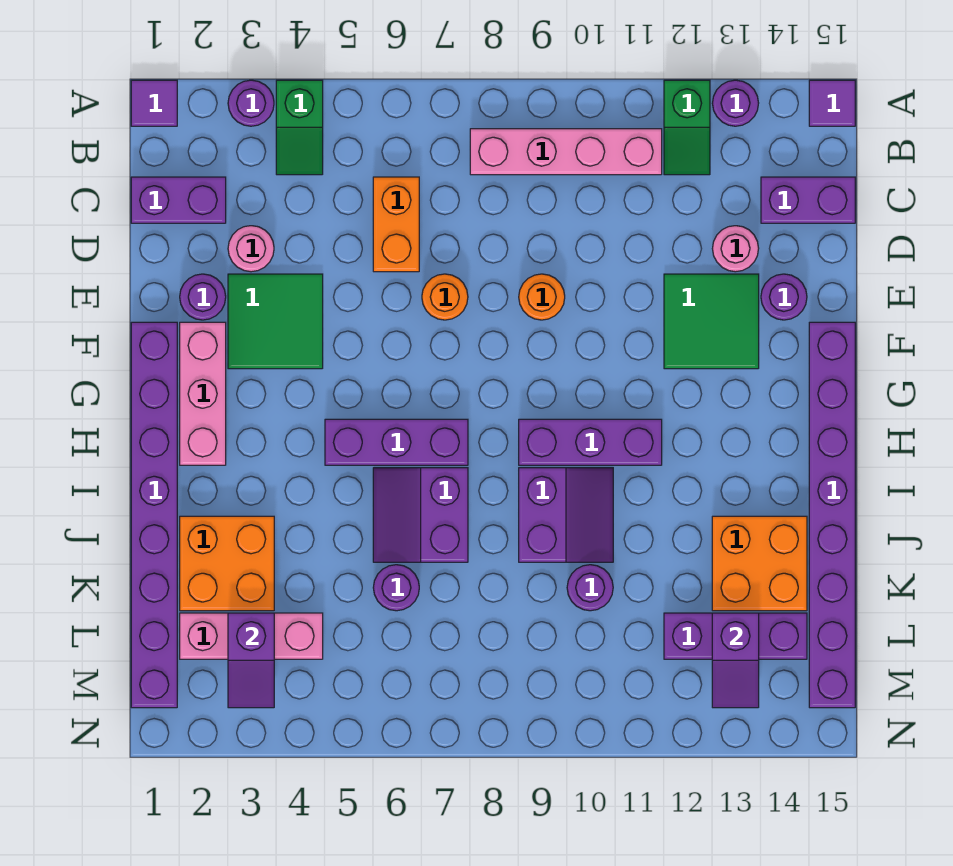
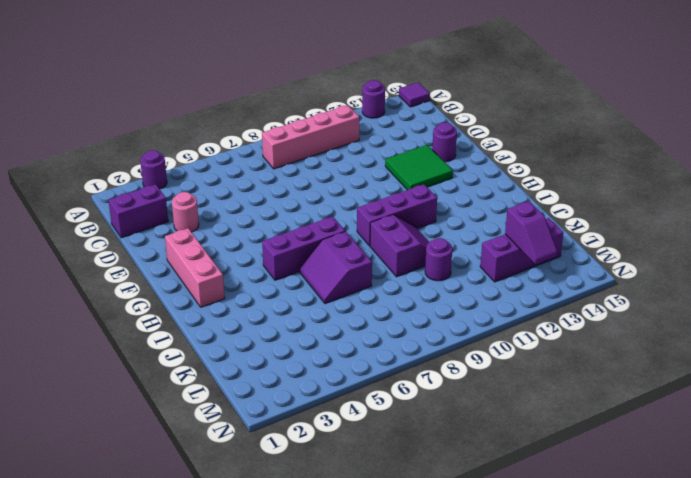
none -> purple 1x1 tile [131,80,177,126]
none -> green 1x2 slope [276,80,323,175]
none -> green 1x2 slope [664,80,710,175]
none -> orange 1x2 brick [373,177,419,272]

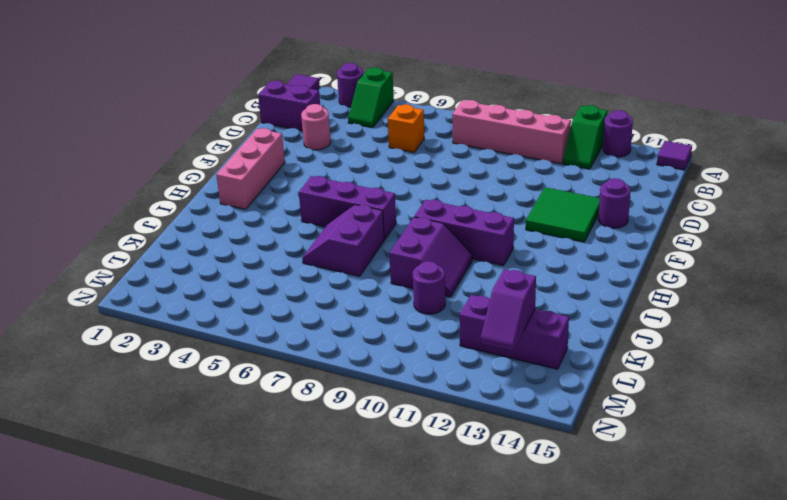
orange 1x1 brick [388,104,424,152] -> orange 1x2 brick [373,177,419,272]
none -> purple 1x2 brick [761,177,855,223]
none -> pink 1x1 round brick [712,226,759,272]
none -> purple 1x1 round brick [180,274,226,320]
none -> green 2x2 tile [228,274,323,369]

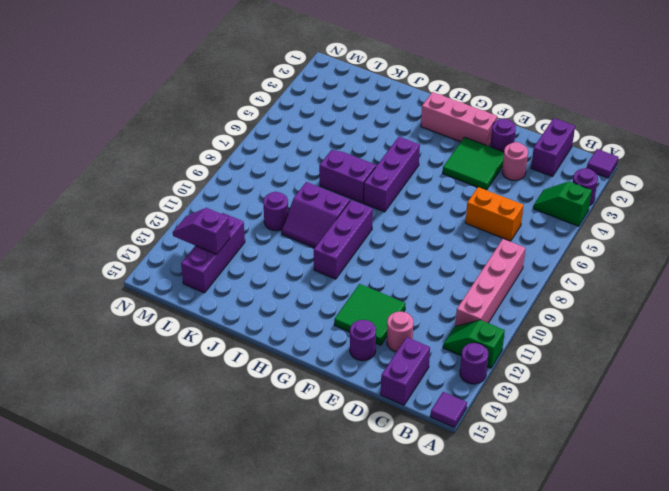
none -> orange 1x1 round brick [422,274,468,320]
none -> orange 1x1 round brick [519,274,565,320]
none -> purple 1x8 brick [131,322,177,708]
none -> purple 1x8 brick [809,322,855,708]

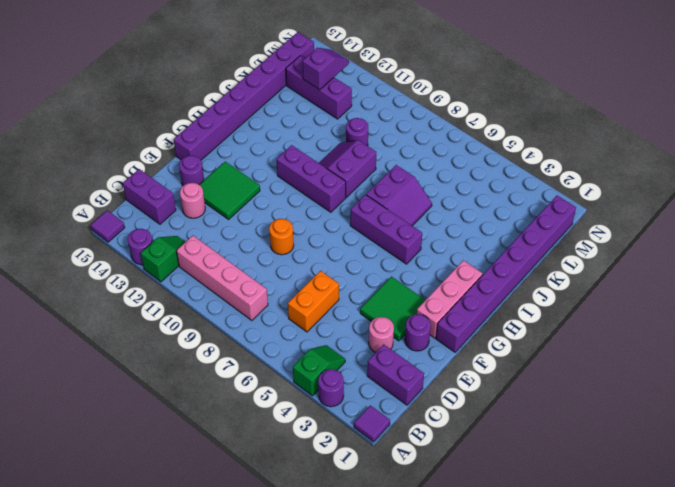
none -> orange 1x1 round brick [422,274,468,320]
none -> orange 2x2 brick [180,516,274,611]
none -> orange 2x2 brick [712,516,807,611]
none -> purple 1x1 round brick [373,565,419,611]

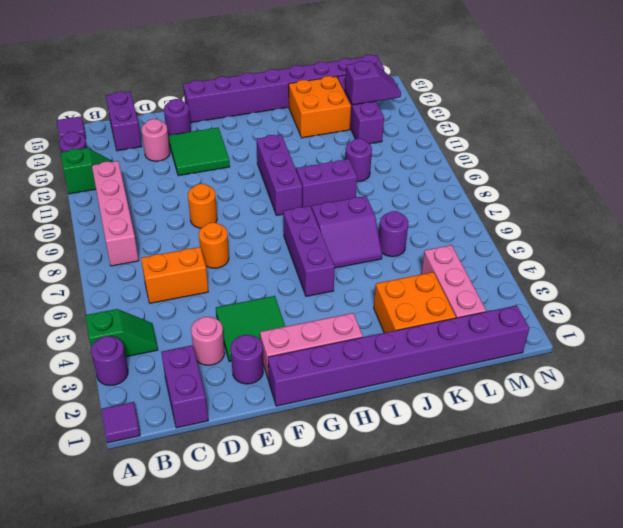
none -> purple 1x2 slope [228,613,274,708]

